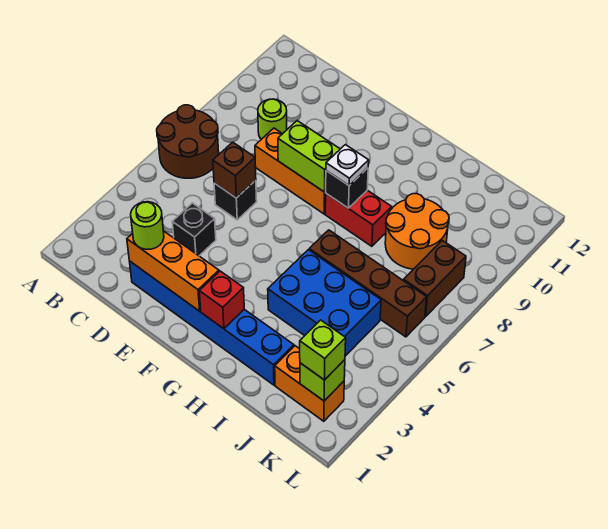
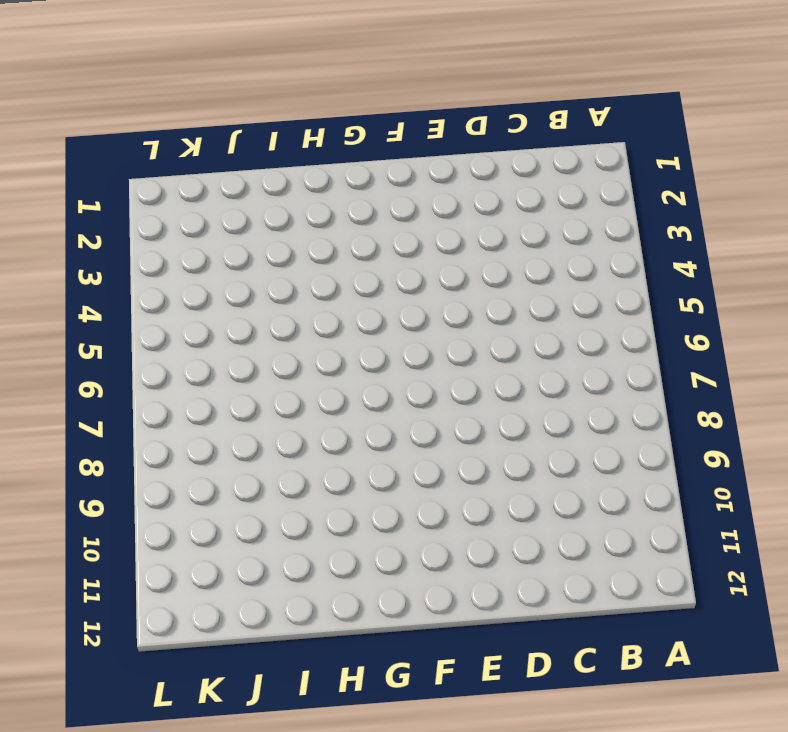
none -> brown 2x2 round brick [157,105,219,178]
none -> lime 1x1 round brick [258,99,287,139]
none -> blue 1x6 brick [129,261,294,385]

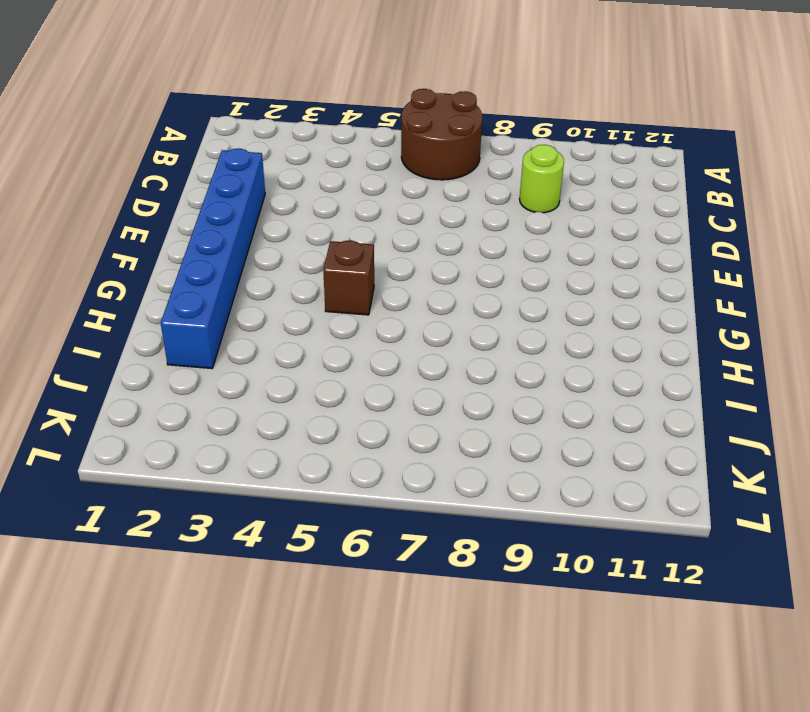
brown 1x1 brick [323,240,374,315] -> brown 1x1 brick moved to [213,142,256,198]
none -> black 1x1 brick [172,203,216,256]
none -> black 1x1 brick [214,180,257,220]
none -> orange 1x3 brick [255,128,326,214]

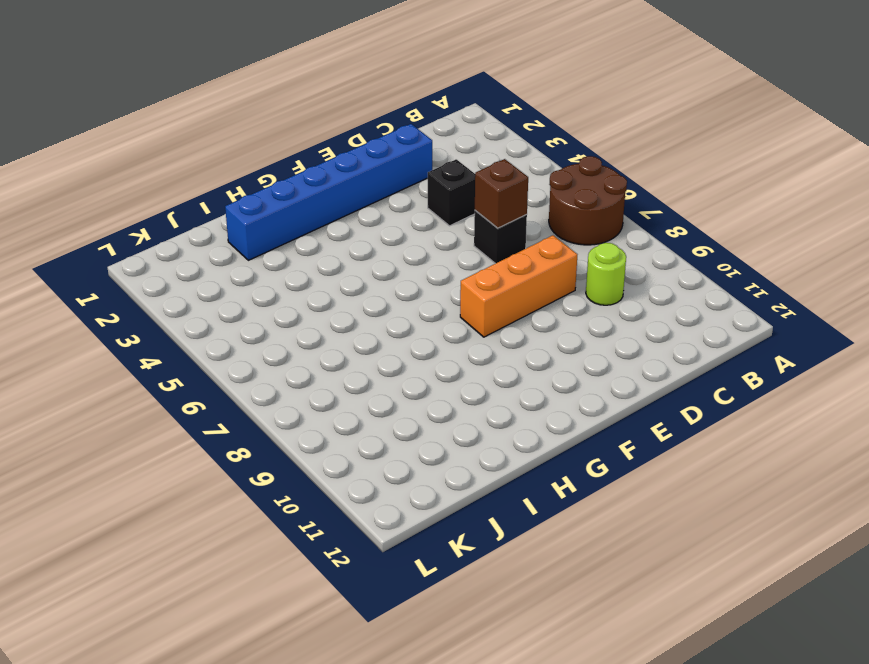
none -> red 1x2 brick [325,190,392,246]
none -> blue 2x3 brick [268,250,381,356]
none -> brown 1x4 brick [309,230,427,337]

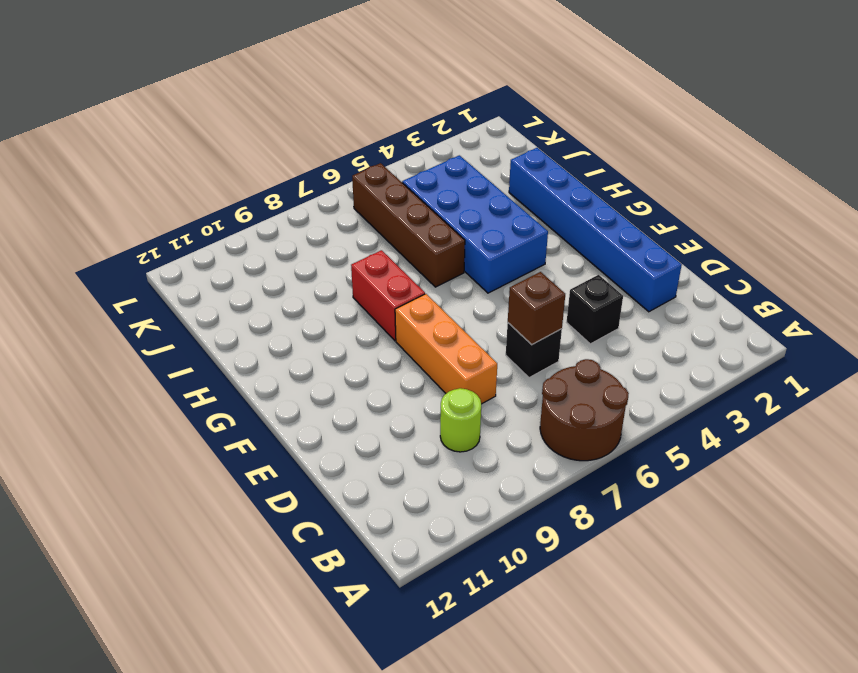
blue 2x4 brick [402,155,548,293] -> blue 2x3 brick [268,250,381,356]
none -> orange 2x2 round brick [385,194,449,269]
none -> orange 1x2 brick [275,346,344,421]
none -> brown 1x2 brick [404,240,466,317]

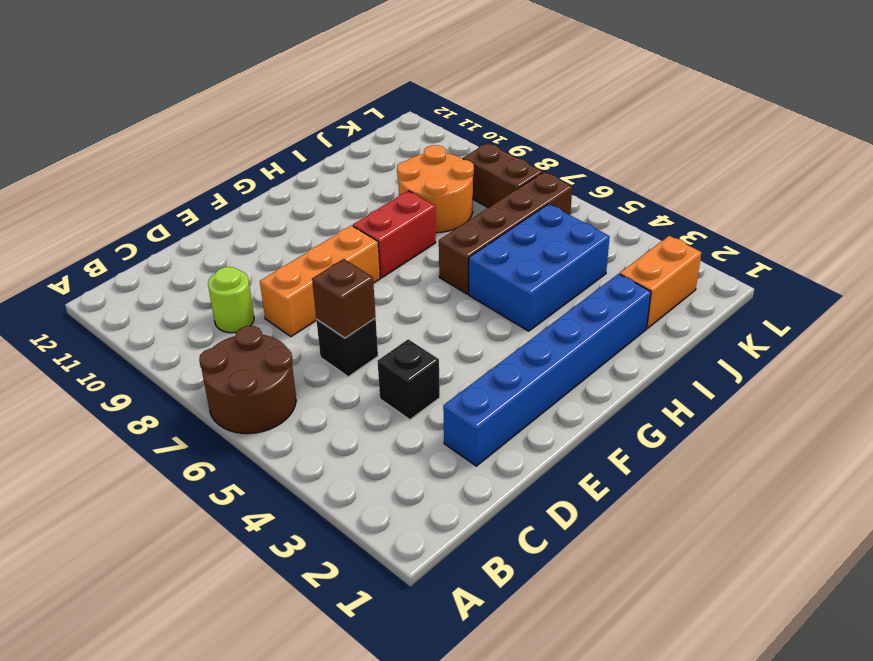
none -> orange 1x3 brick [127,231,219,311]
none -> lime 1x2 brick [278,121,340,192]
none -> red 1x1 brick [199,271,244,329]

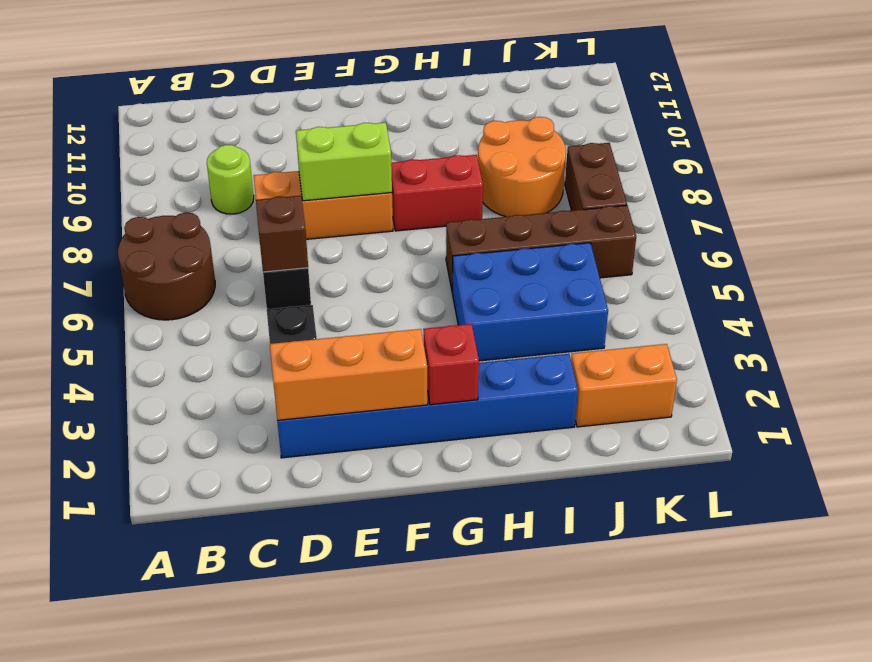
none -> black 1x1 brick [326,168,368,208]
none -> lime 1x1 brick [300,360,345,401]
none -> lime 1x1 round brick [131,202,164,249]

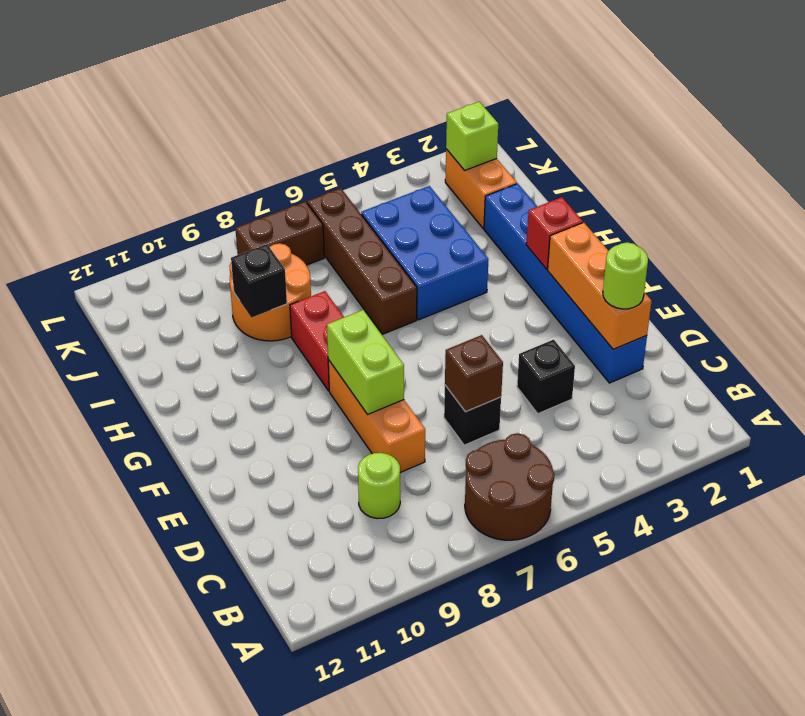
black 1x1 brick [231,244,287,318] -> black 1x1 brick moved to [326,168,368,208]
none -> white 1x1 plate [326,145,369,185]
none -> lime 1x1 brick [299,320,346,380]

